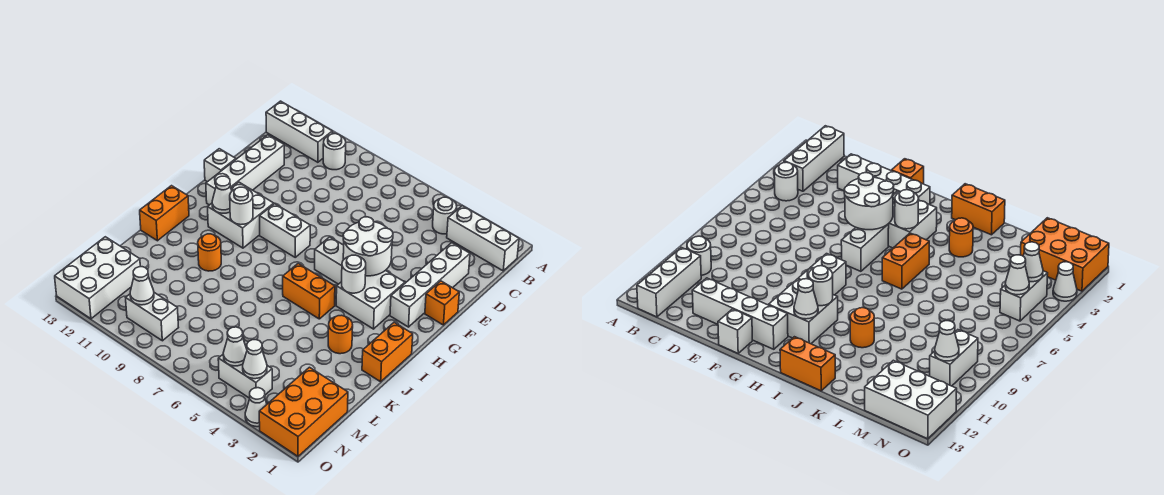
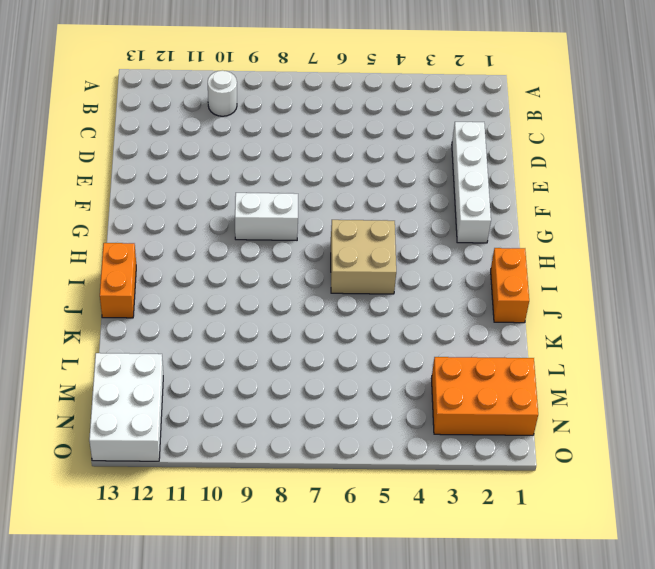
tan 2x2 brick [331,220,396,294] -> orange 1x2 brick [283,264,335,319]
orange 2x3 brick [431,357,538,435] -> orange 2x3 brick turned to [259,367,348,456]
none -> white 1x3 brick [447,206,519,271]
none -> white 1x1 round brick [433,197,457,234]
none -> white 1x3 brick [266,101,332,162]

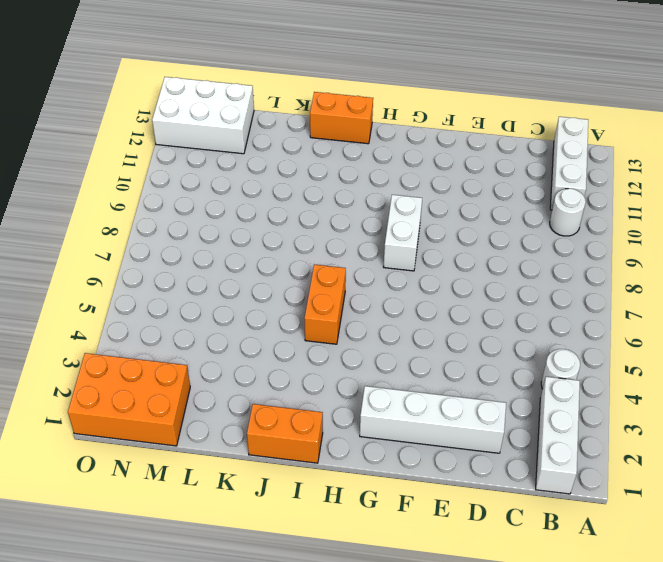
none -> white 1x4 brick [206,135,284,205]
none -> orange 1x1 brick [425,281,459,325]
none -> white 1x1 brick [204,149,236,182]

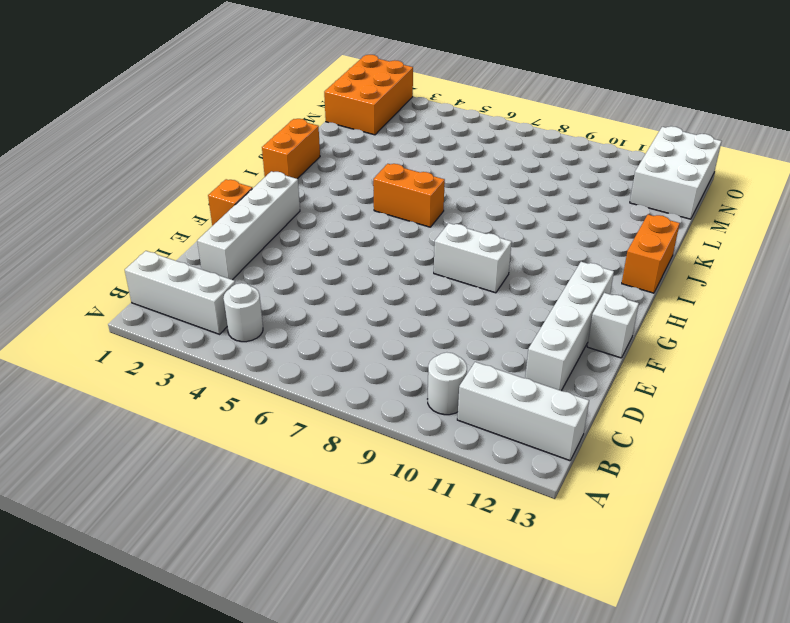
none -> white 2x2 brick [336,270,405,329]
none -> white 1x2 brick [315,237,344,284]
none -> white 2x2 brick [208,182,274,248]

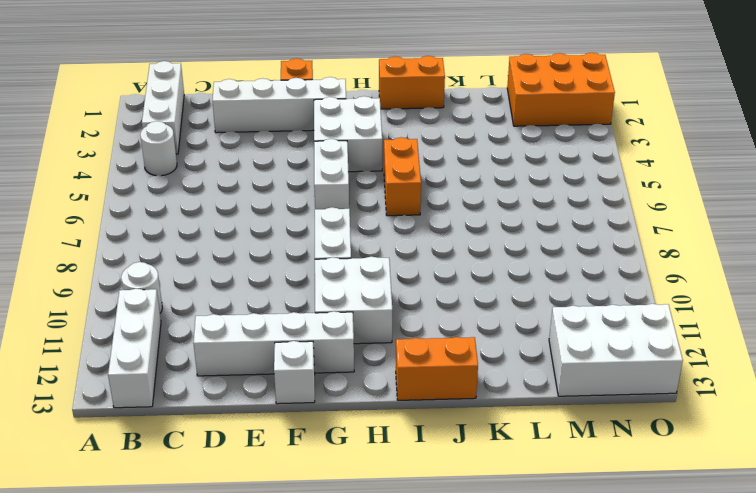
none -> orange 1x1 round brick [328,315,353,354]
none -> orange 1x1 round brick [198,234,221,271]
none -> white 1x2 brick [218,355,272,398]

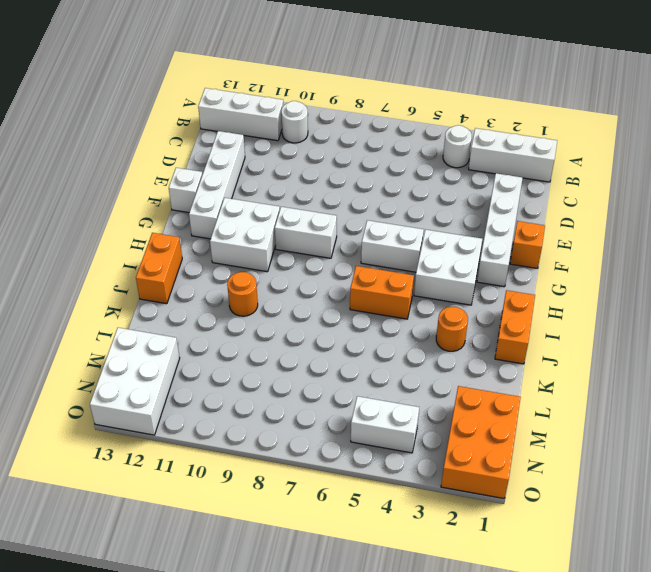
none -> white 1x2 brick [126,293,178,341]
none -> white 1x1 cone [245,388,267,427]
none -> white 2x2 round brick [343,217,393,276]

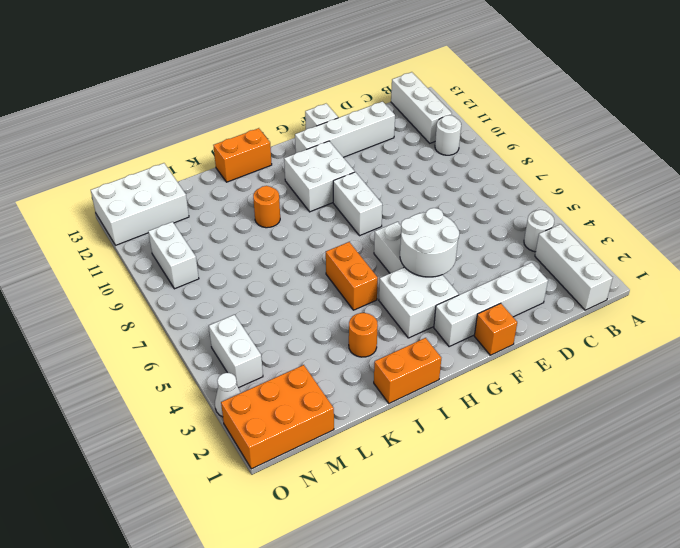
none -> white 1x1 round brick [342,255,366,293]
none -> white 1x1 round brick [230,187,253,225]
none -> white 1x1 cone [212,176,232,213]

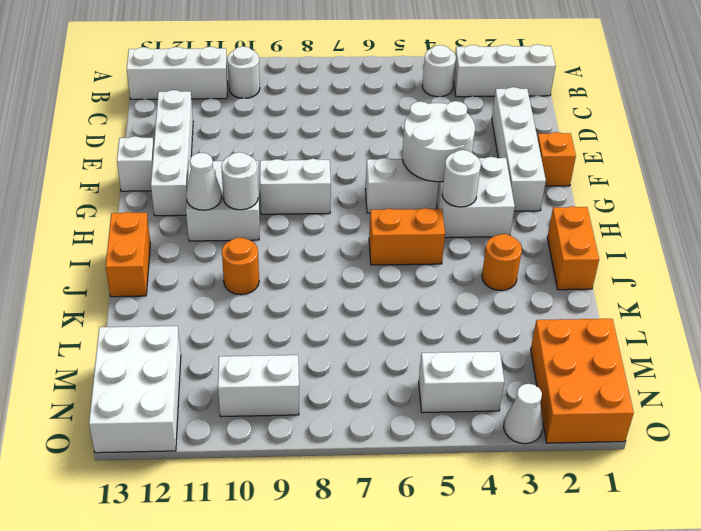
none -> white 1x1 cone [243,340,267,379]
none -> white 1x1 cone [223,327,247,366]
none -> white 1x1 cone [130,267,154,305]

